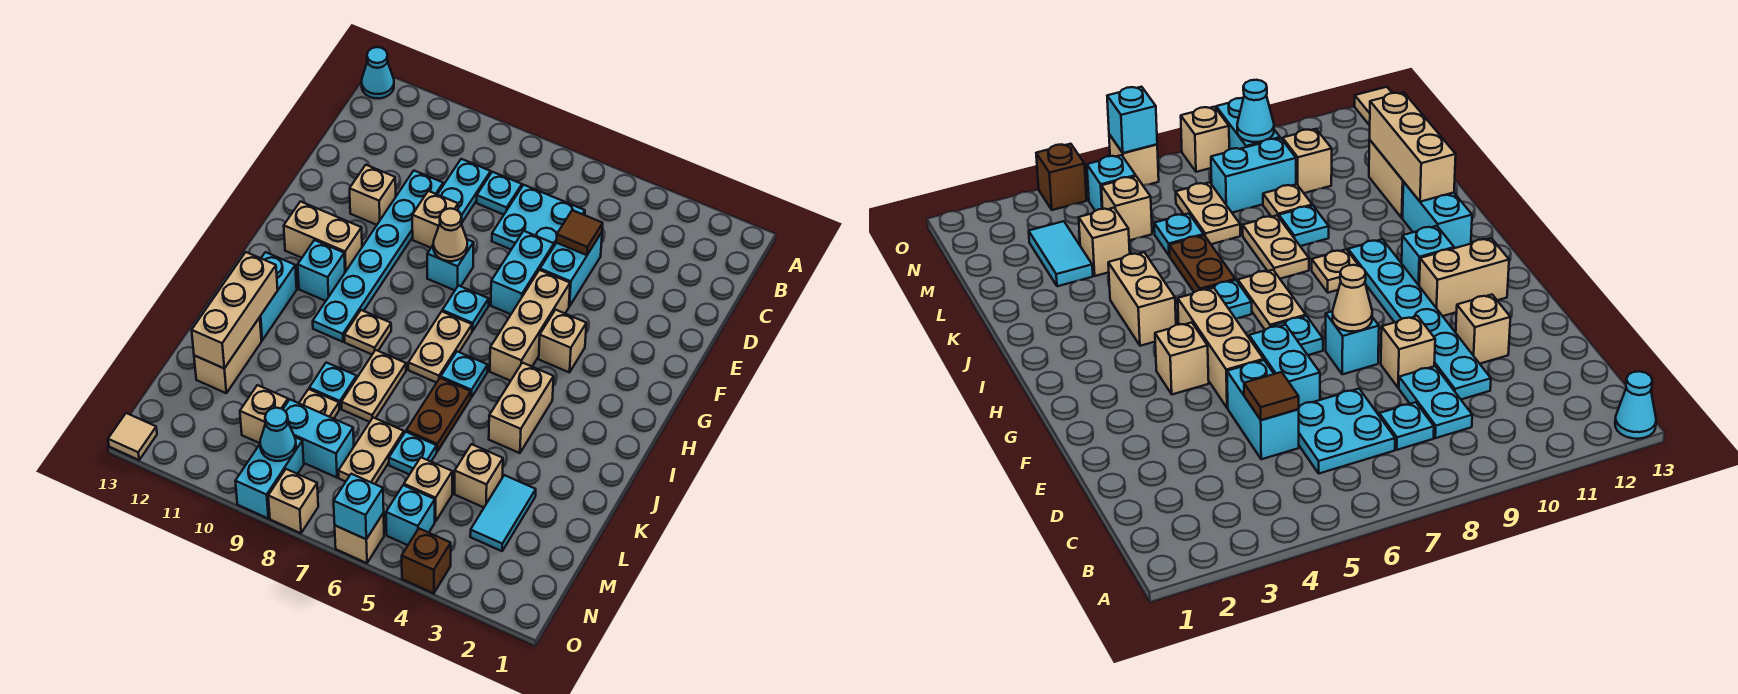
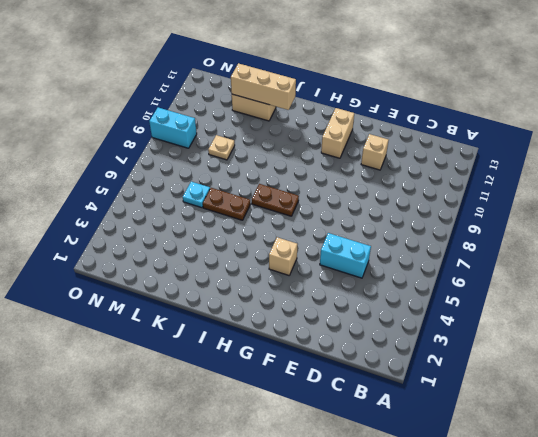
brown 1x2 plate [252,184,299,216] -> tan 1x2 plate [408,311,472,383]
none -> cyan 1x1 cone [362,47,394,99]
none -> cyan 2x2 plate [492,185,585,249]
none -> cyan 1x1 plate [477,172,522,215]
none -> cyan 1x2 plate [437,159,491,224]

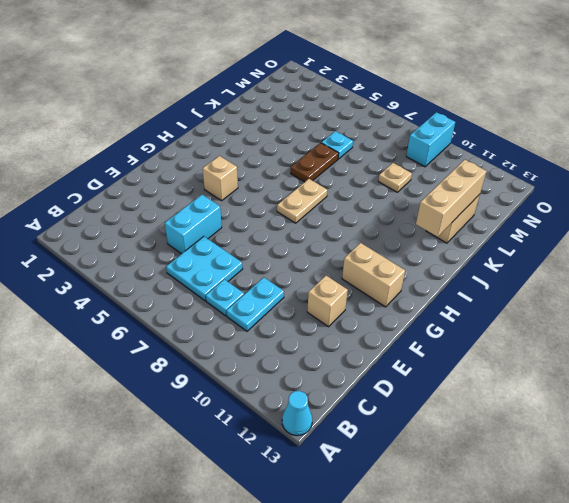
none -> cyan 1x6 plate [313,171,443,342]
none -> cyan 1x2 brick [491,231,554,314]
none -> tan 1x1 brick [412,191,458,248]
none -> tan 1x3 brick [490,270,570,381]

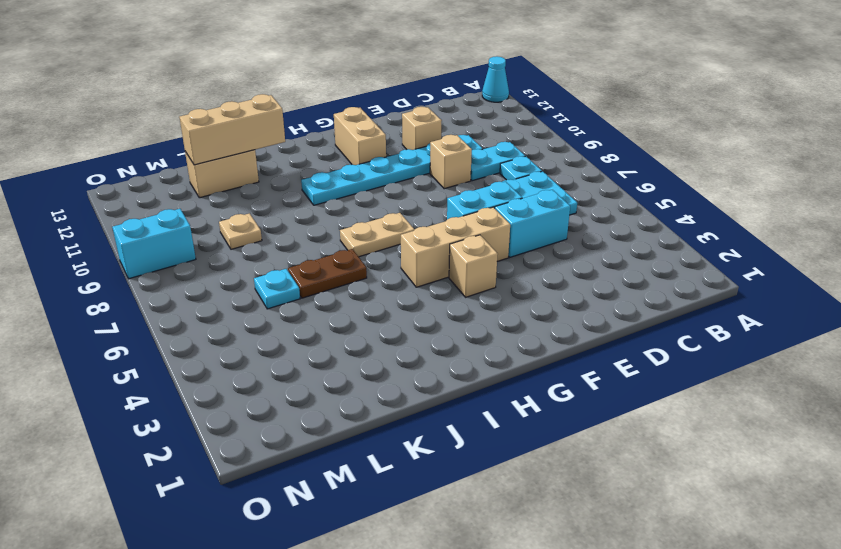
none -> cyan 1x1 brick [427,240,474,290]
none -> cyan 1x1 plate [442,286,489,331]
none -> cyan 1x1 brick [298,240,345,301]
none -> tan 1x2 brick [489,363,554,453]

